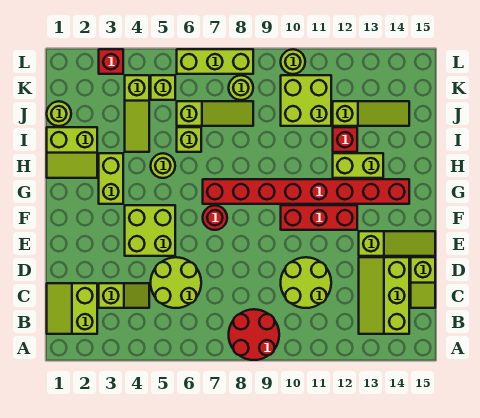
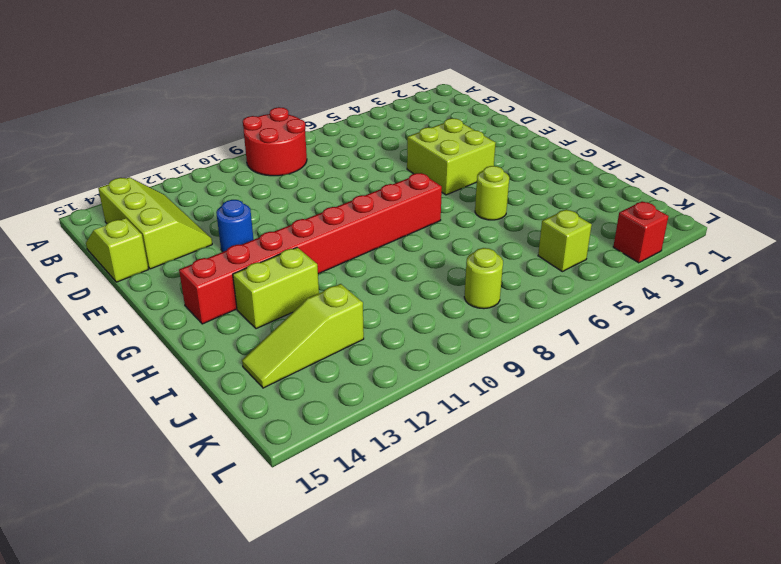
blue 1x1 round brick [216,200,254,252] -> none
none -> lime 2x2 slope [47,283,97,334]
none -> lime 1x2 slope [99,283,149,308]
none -> lime 2x2 round brick [151,257,201,308]

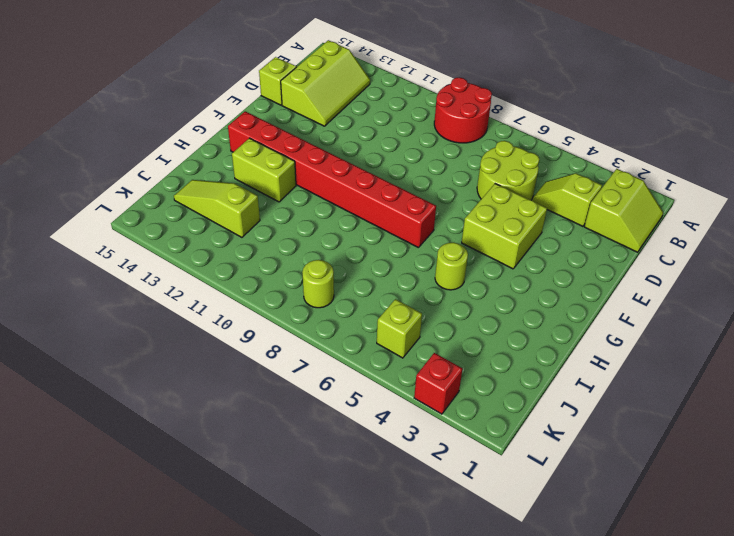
none -> lime 2x2 round brick [281,257,331,308]
none -> lime 1x3 slope [359,231,435,256]
none -> red 1x1 round brick [203,205,227,230]

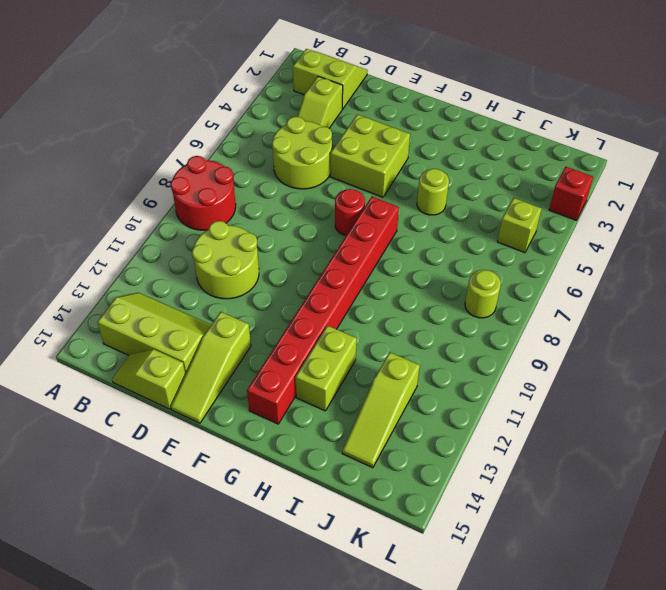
none -> red 1x3 brick [281,205,357,230]
none -> lime 1x2 brick [99,153,123,204]
none -> lime 2x2 slope [47,127,97,178]

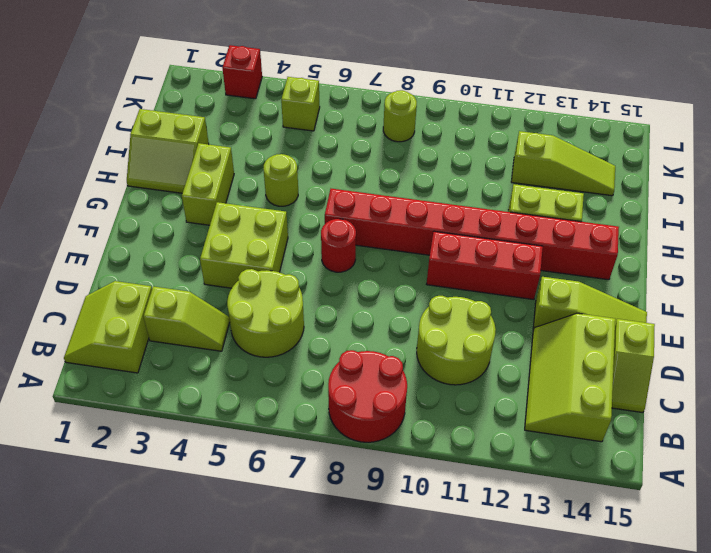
none -> lime 1x3 slope [125,75,149,152]
none -> lime 1x1 brick [177,127,201,152]
none -> red 1x1 brick [333,127,357,152]

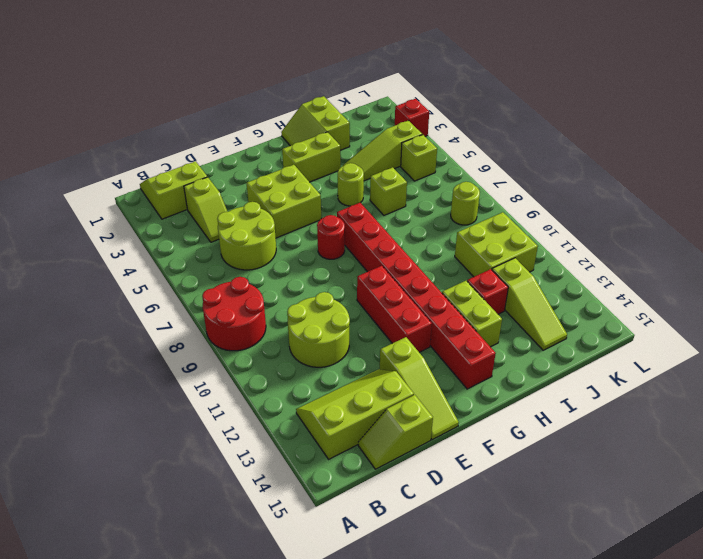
none -> lime 1x1 round brick [47,101,71,126]
none -> lime 1x3 slope [177,101,253,126]
none -> lime 1x3 brick [177,49,253,74]

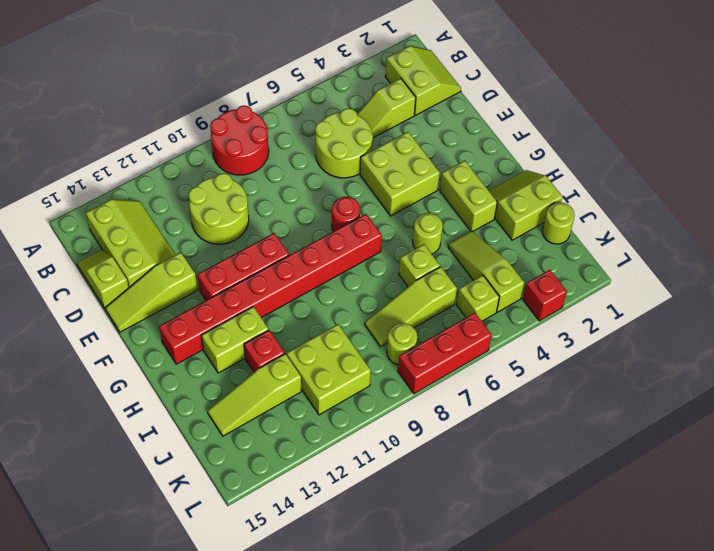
red 1x3 brick [398,313,492,394] -> lime 1x3 brick [177,49,253,74]
none -> lime 1x1 round brick [281,49,305,74]

